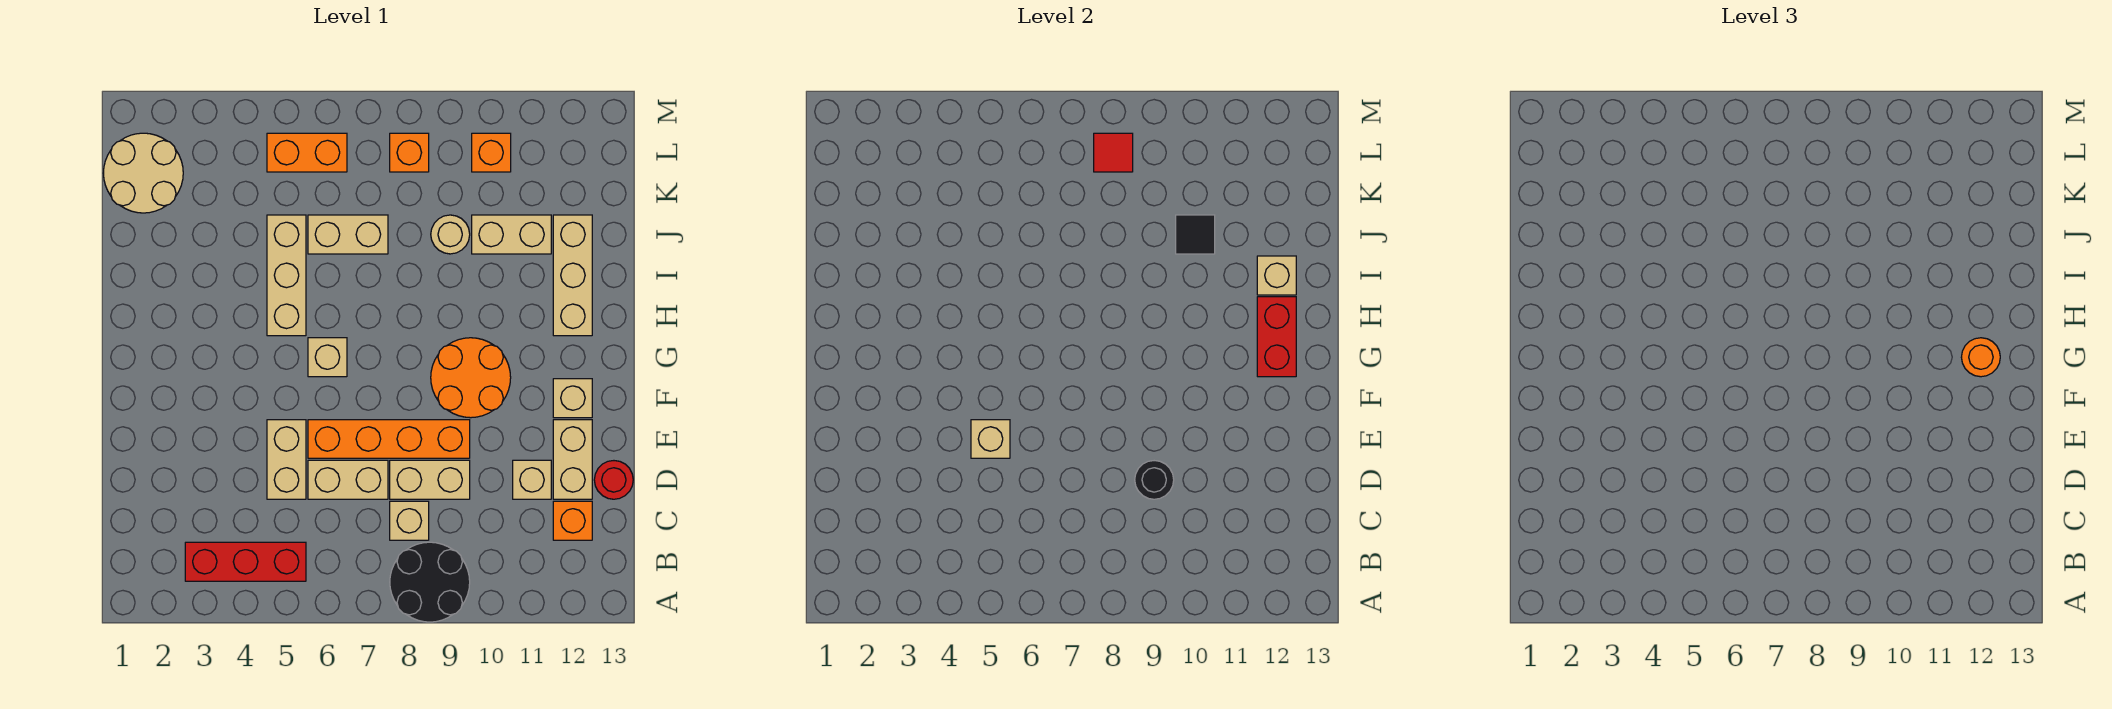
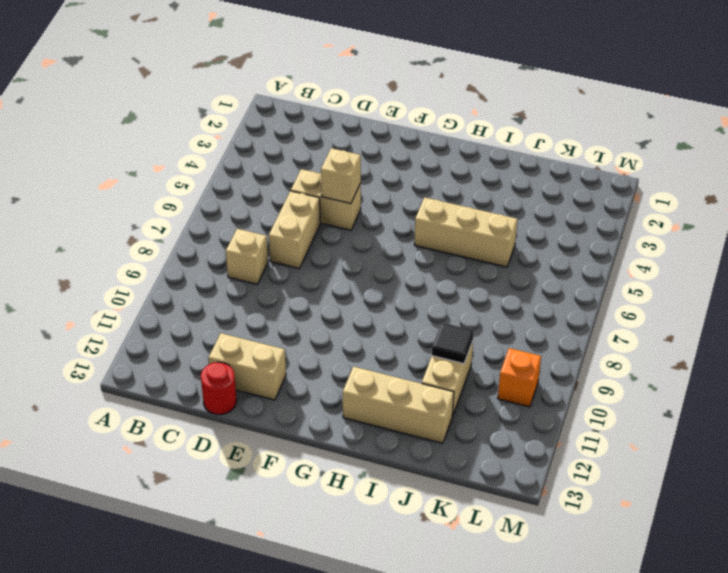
none -> black 2x2 round brick [390,542,470,622]
none -> red 1x3 brick [185,542,306,581]
none -> orange 1x1 brick [553,501,592,540]
none -> tan 1x2 brick [390,460,470,499]

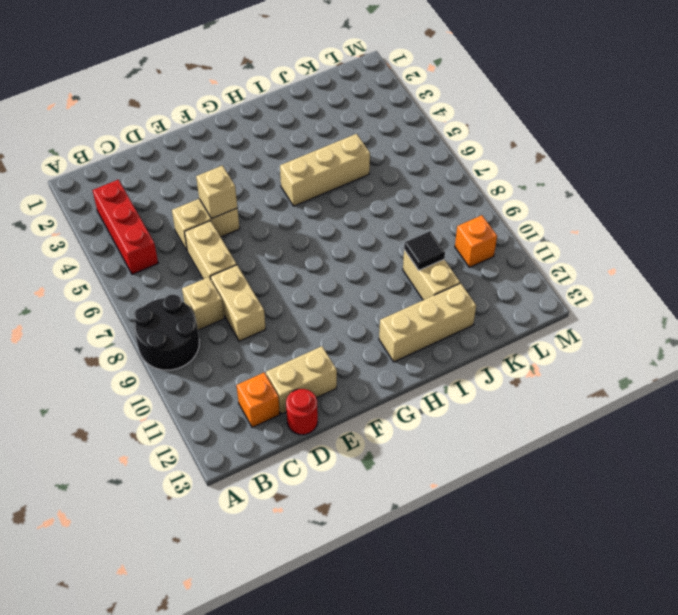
none -> tan 1x1 brick [513,460,551,499]
none -> orange 1x4 brick [308,420,470,458]
none -> orange 2x2 round brick [431,338,511,418]
none -> tan 1x1 brick [553,379,592,418]

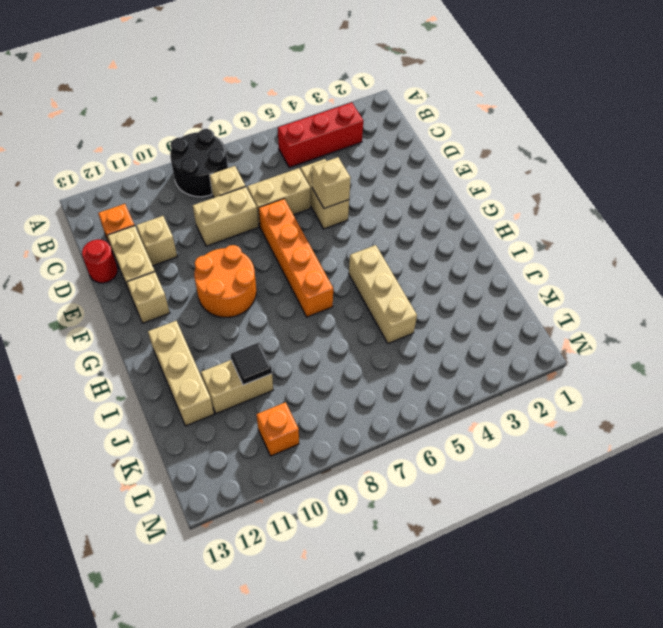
orange 1x4 brick [259,199,333,317] -> orange 1x4 brick turned to [308,420,470,458]
none -> tan 1x1 brick [308,338,347,377]
none -> tan 1x2 brick [308,215,388,254]
none -> tan 1x1 round brick [431,215,470,254]
none -> tan 2x2 round brick [103,133,183,213]

